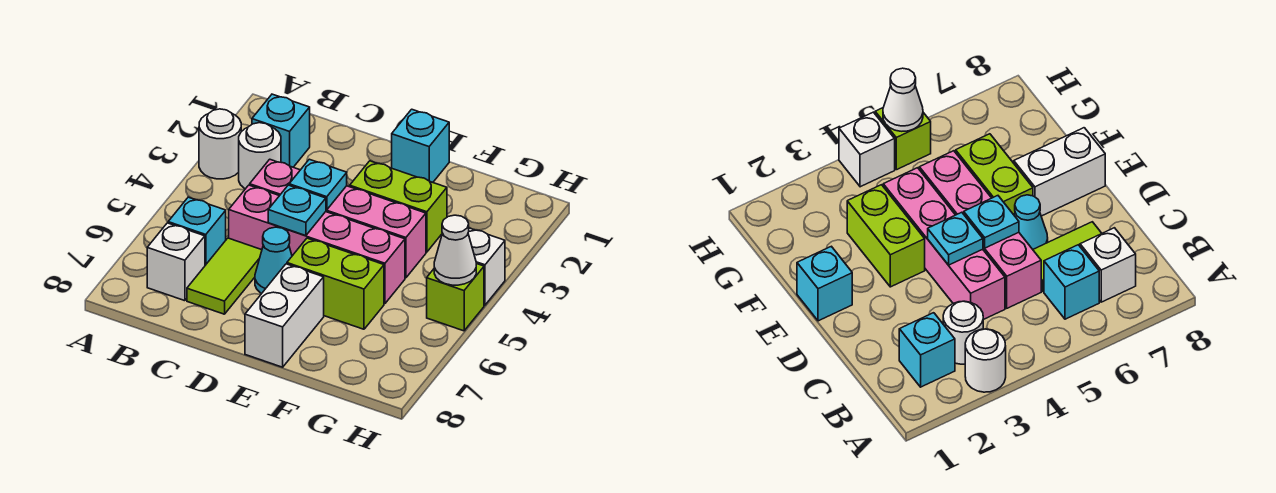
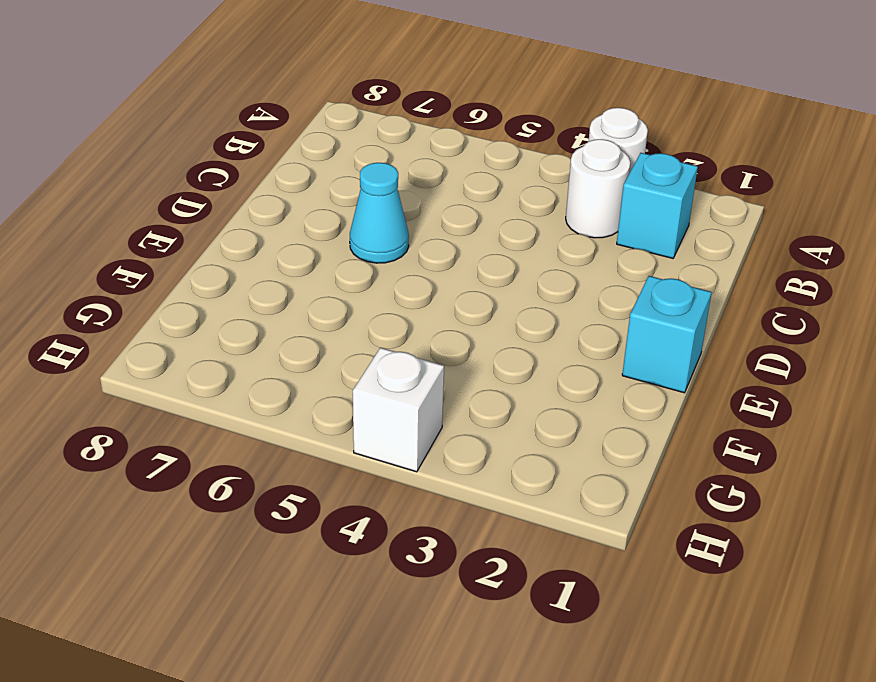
none -> cyan 1x1 brick [168,197,226,265]
none -> white 1x1 brick [147,223,205,301]
none -> pink 1x4 brick [250,159,426,278]

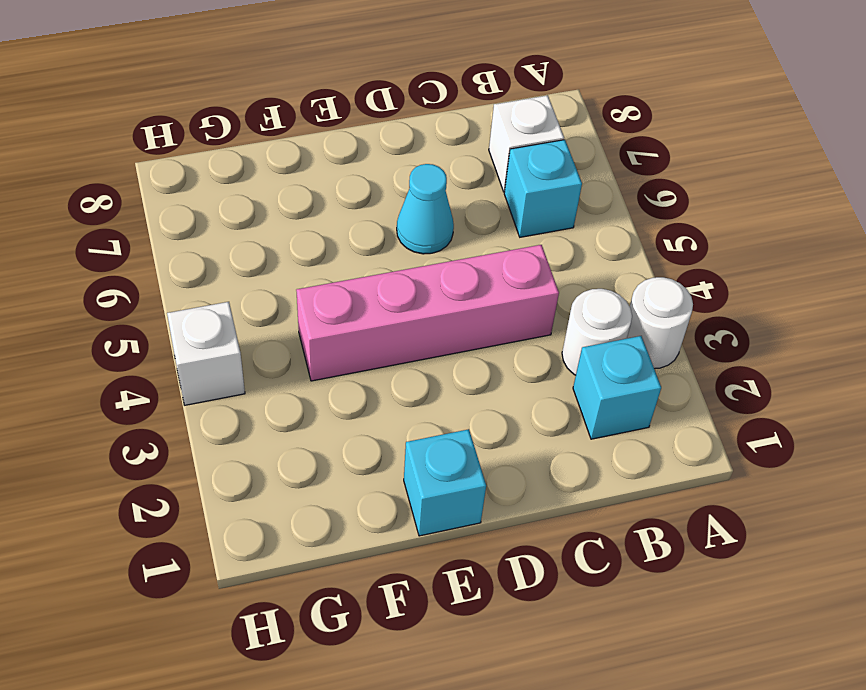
none -> pink 1x4 brick [229,185,405,304]
none -> lime 1x2 tile [187,238,262,314]
none -> lime 1x2 brick [350,161,447,252]

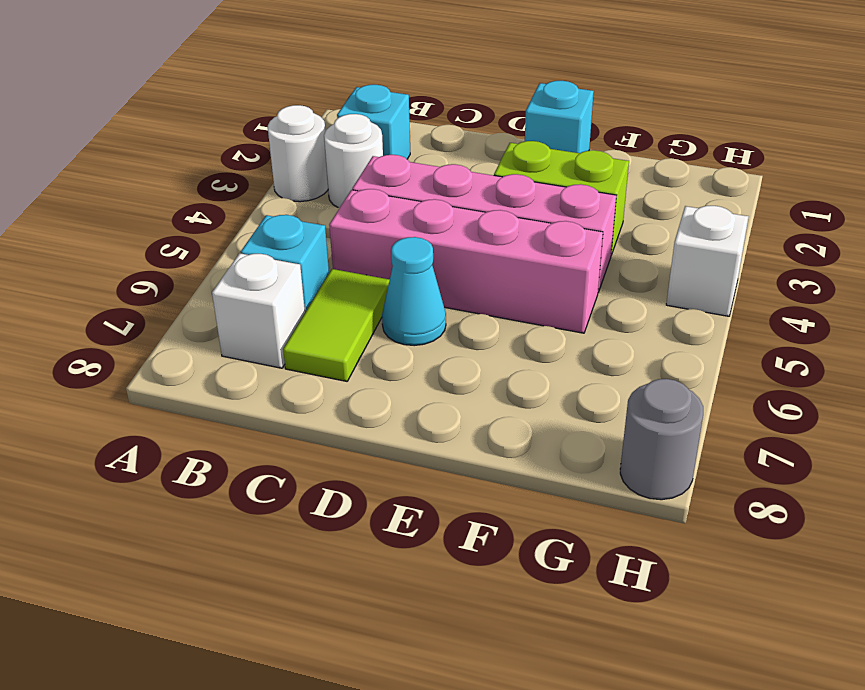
grey 1x1 round brick [620,379,703,500] -> none
none -> lime 1x2 brick [287,238,384,329]
none -> white 1x2 brick [245,264,324,367]
none -> lime 1x1 brick [427,264,484,331]

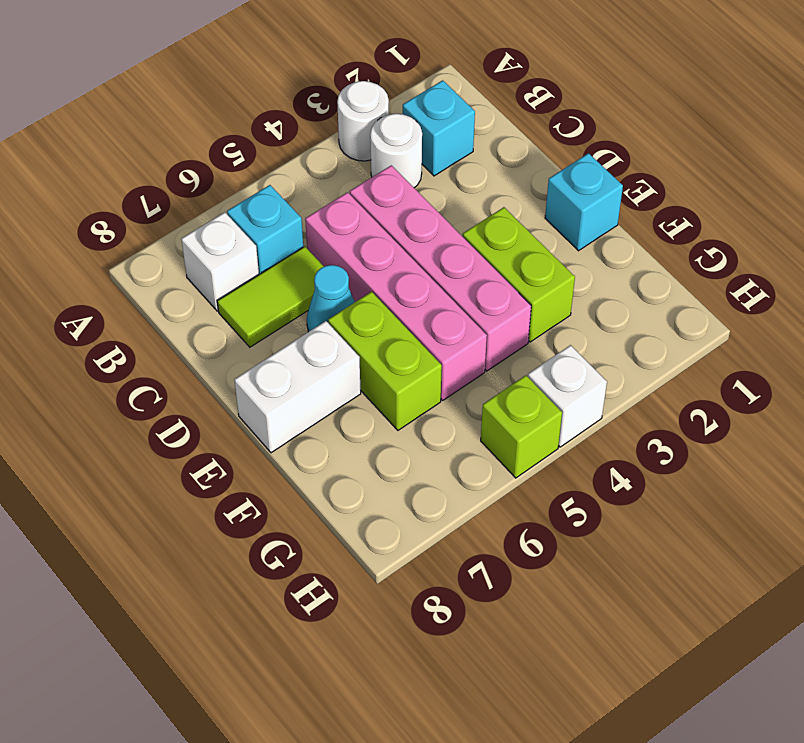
none -> cyan 1x1 plate [289,159,347,210]
none -> cyan 1x1 plate [268,185,326,236]
none -> white 1x1 cone [434,215,476,285]

